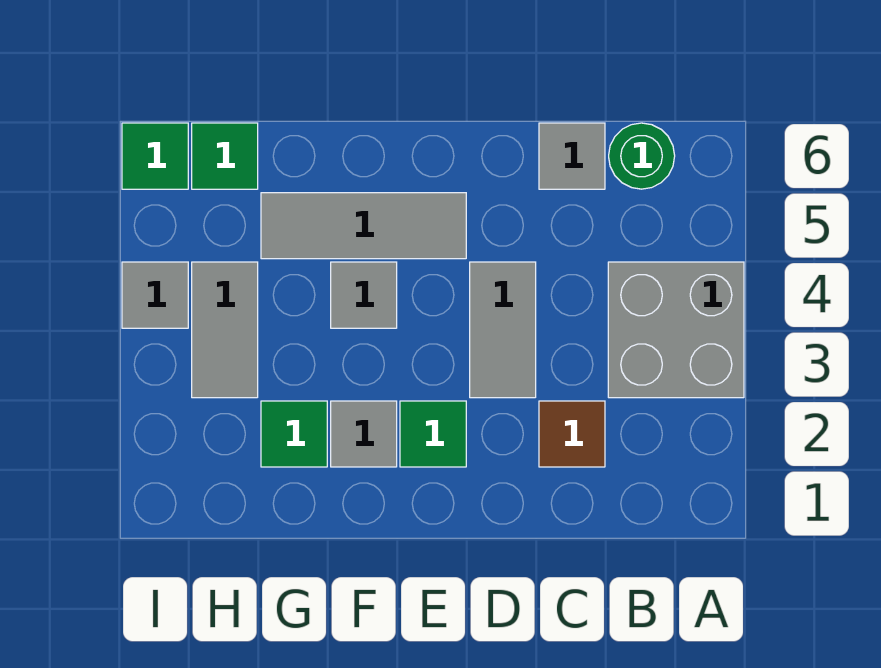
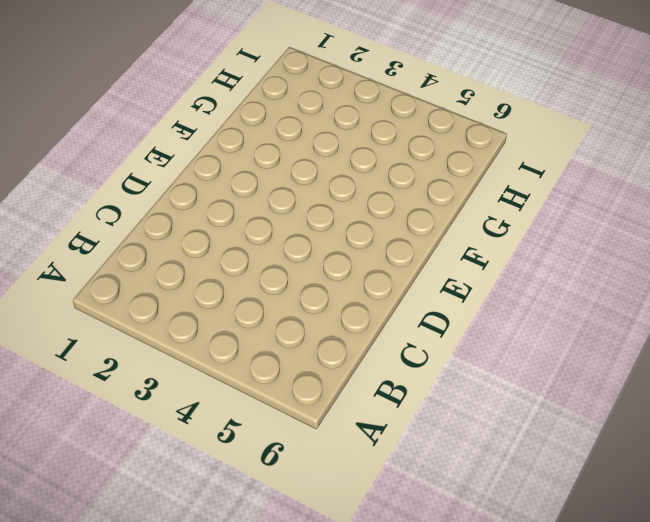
none -> grey 2x2 brick [608,262,744,398]
none -> green 1x1 round brick [609,123,675,189]
none -> brown 1x1 tile [539,401,605,467]

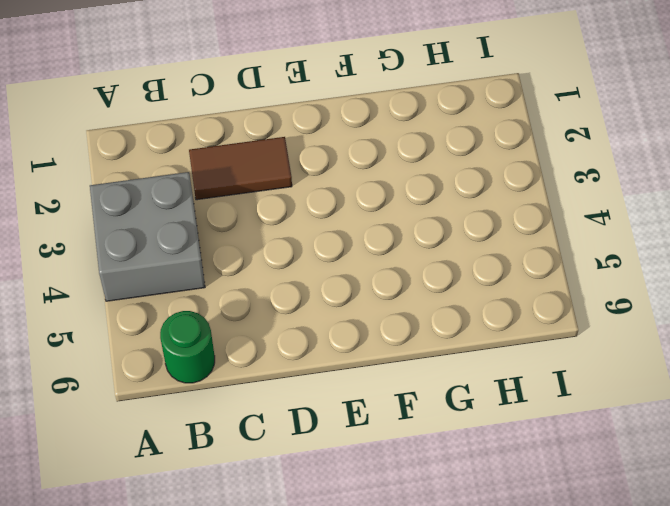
brown 1x2 tile [189,137,292,200] -> brown 1x1 tile [539,401,605,467]
none -> grey 1x1 tile [539,123,605,189]
none -> grey 1x2 tile [470,262,536,398]
none -> green 1x1 tile [400,401,466,467]

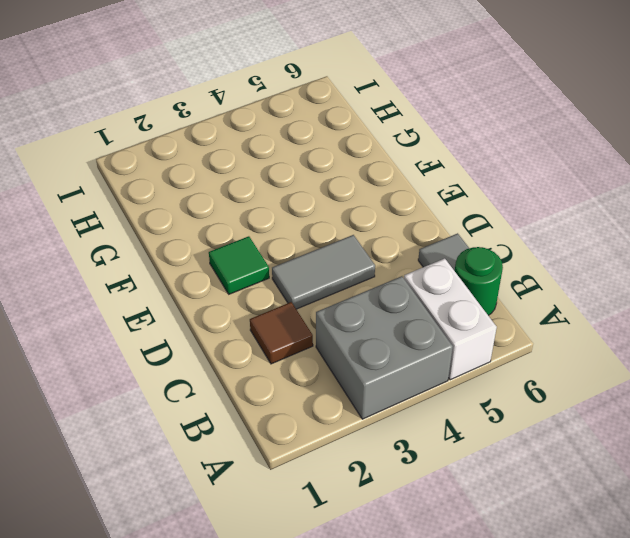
white 1x2 brick [404,258,497,380] -> none
none -> grey 1x3 tile [261,193,466,259]
none -> grey 1x1 tile [331,401,397,467]
none -> grey 1x1 tile [331,262,397,328]

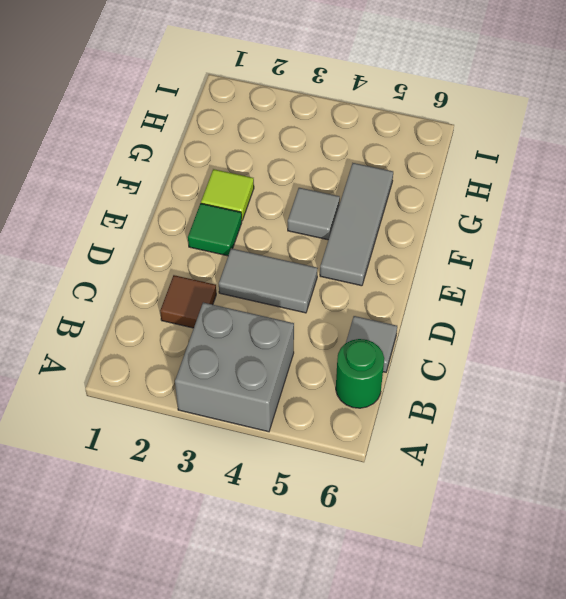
lime 1x1 tile [201,169,254,220] -> grey 1x1 tile [331,401,397,467]
none -> green 1x1 tile [261,401,327,467]
none -> grey 1x2 tile [192,262,258,398]
none -> green 1x1 tile [192,123,258,189]

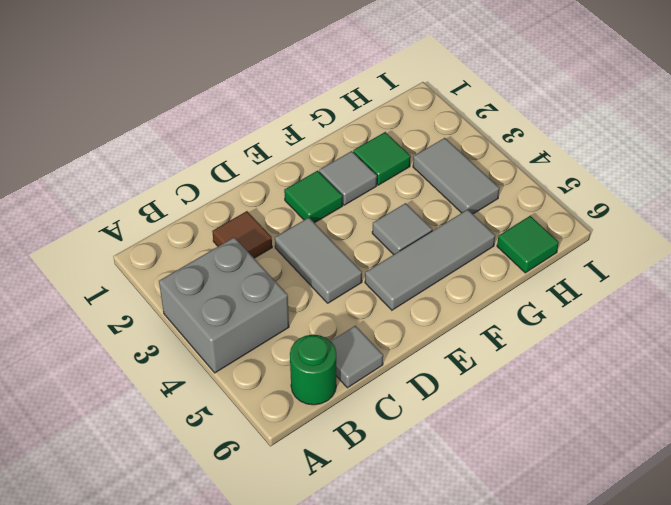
none -> grey 1x1 tile [122,262,188,328]
none -> green 1x1 tile [122,123,188,189]

